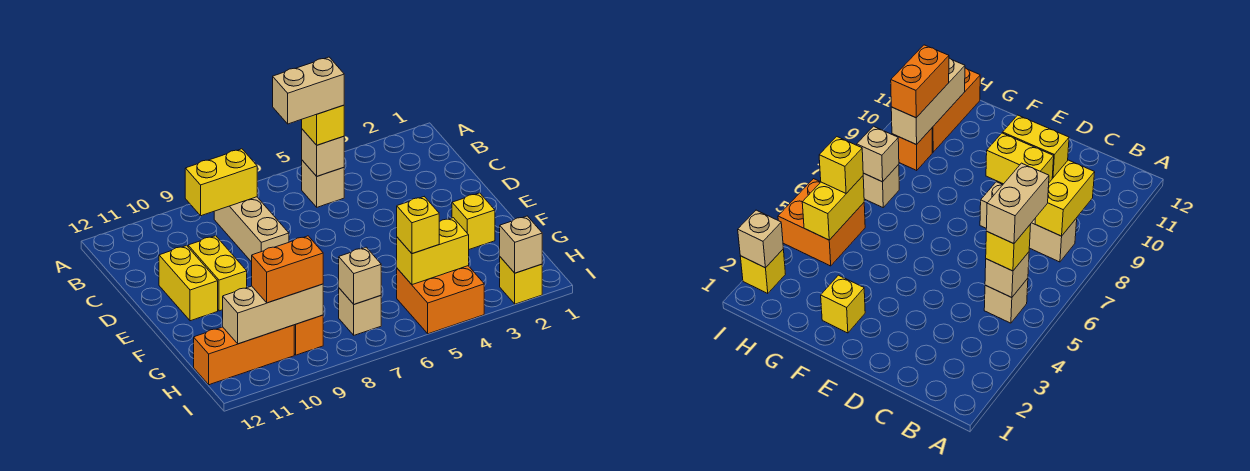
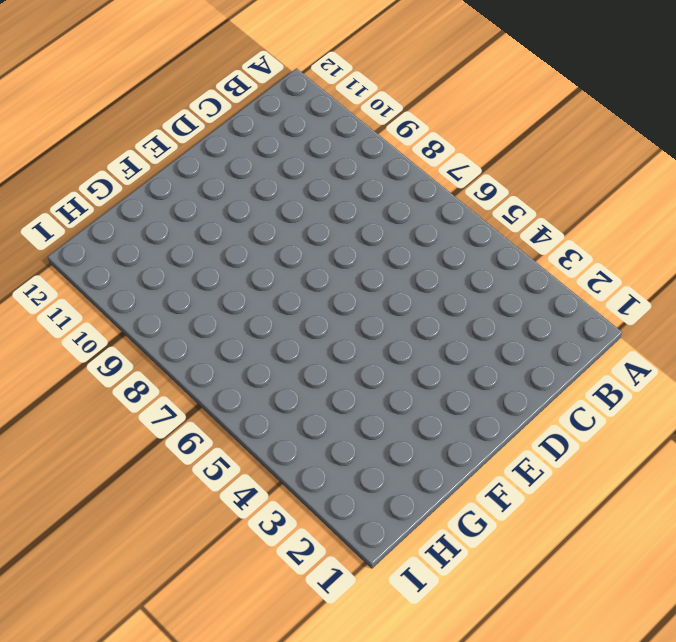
none -> tan 1x1 brick [302,160,344,207]
none -> tan 1x3 brick [214,197,289,262]
none -> yellow 1x2 brick [188,236,247,311]

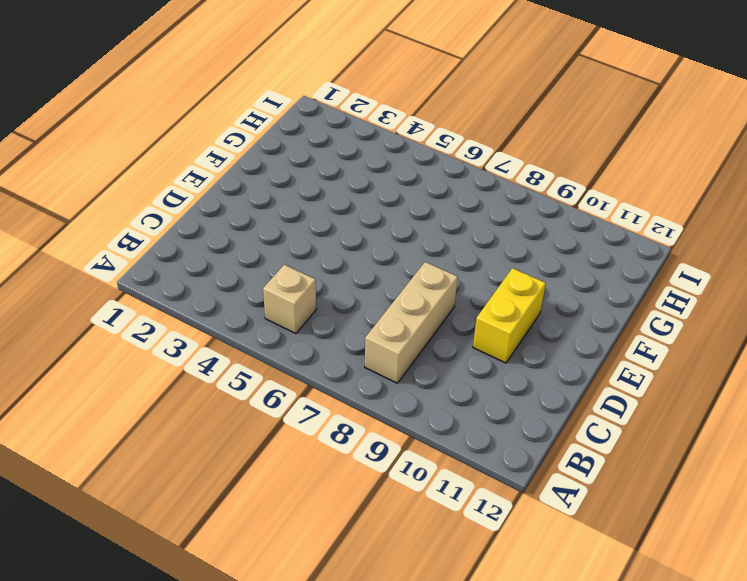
none -> yellow 1x2 brick [159,246,218,321]
none -> yellow 1x1 brick [452,193,495,249]
none -> orange 2x2 brick [397,266,484,334]

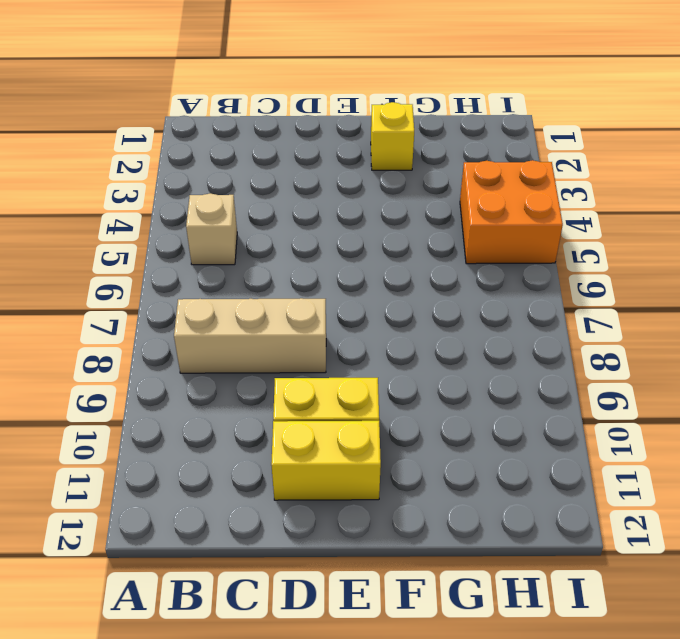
none -> tan 1x1 brick [339,288,381,335]
none -> orange 1x1 brick [294,315,323,355]
none -> orange 1x3 brick [194,325,294,385]

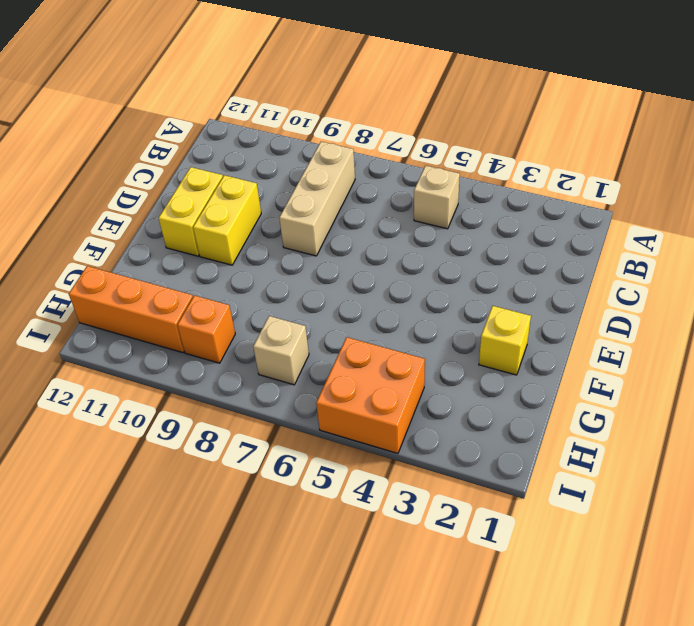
none -> yellow 1x1 brick [500,257,542,304]
none -> tan 1x1 brick [302,129,344,176]
none -> yellow 1x2 brick [185,149,257,216]

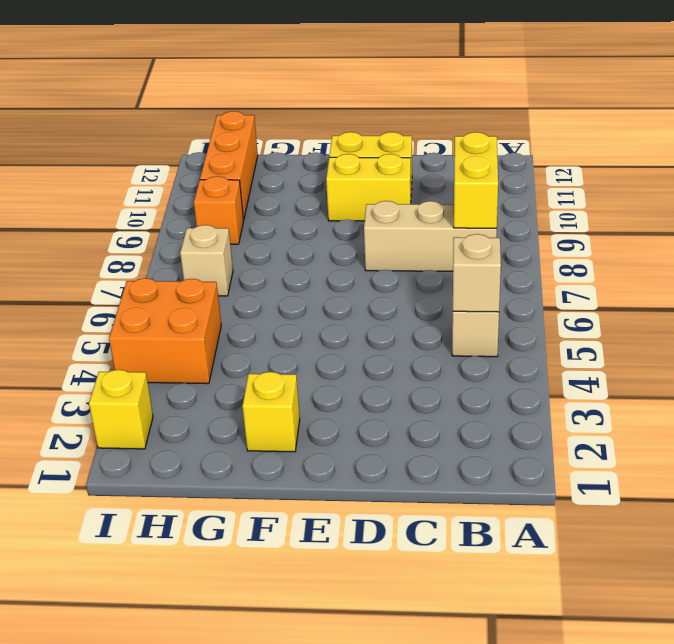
none -> yellow 1x2 brick [397,218,469,285]
none -> tan 1x1 brick [339,247,381,304]
none -> tan 1x3 brick [223,284,323,344]

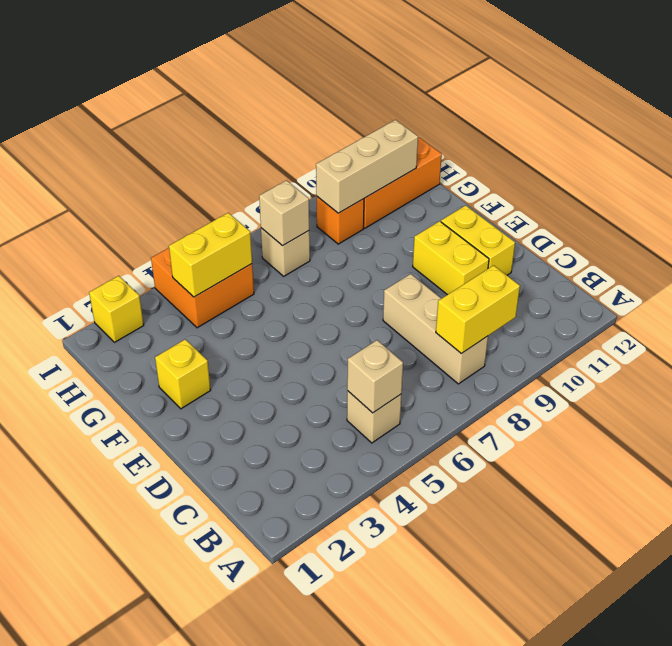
none -> tan 1x1 brick [500,216,542,273]
none -> yellow 1x1 brick [302,105,344,145]
none -> yellow 1x1 brick [397,197,439,254]

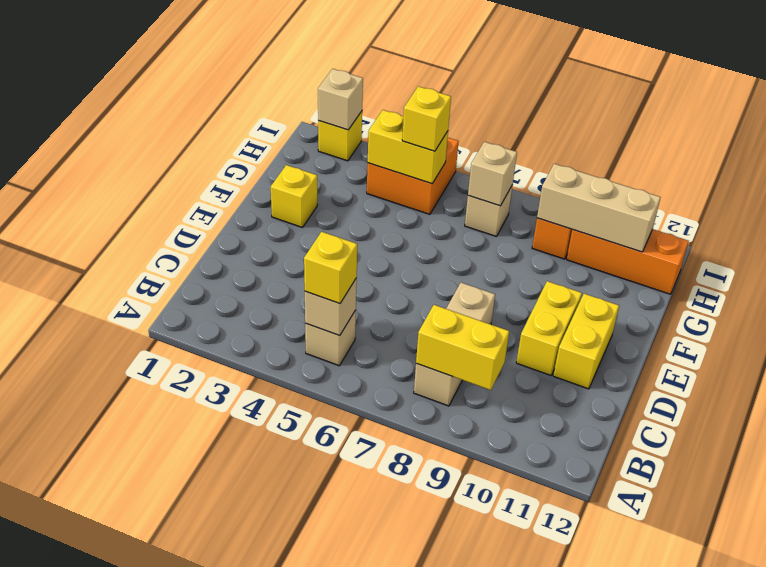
none -> orange 1x2 brick [252,236,323,303]
none -> tan 1x2 brick [273,57,344,124]

